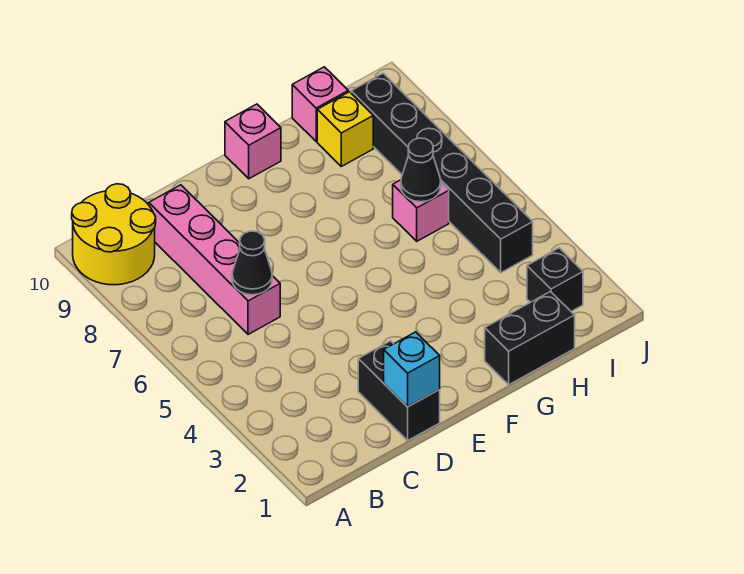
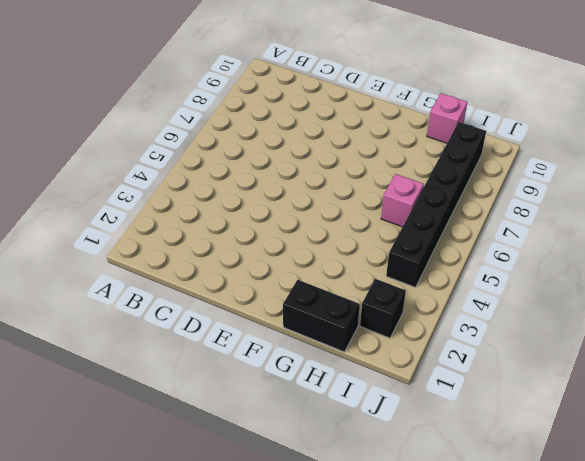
none -> yellow 2x2 round brick [72,184,156,285]
none -> pink 1x4 brick [149,185,280,334]
none -> black 1x2 brick [358,341,440,440]

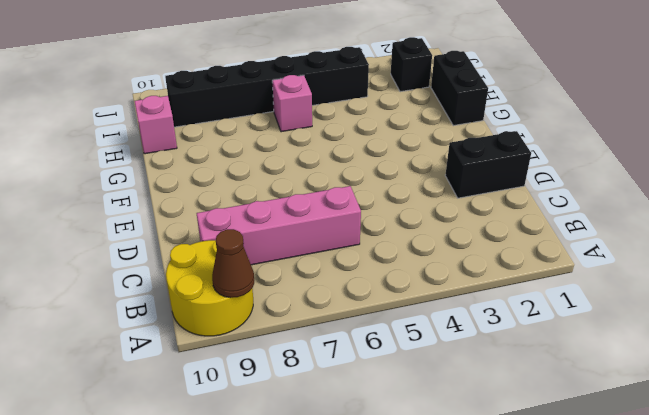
brown 1x1 cone [212,229,254,298] -> none
none -> pink 1x1 brick [225,104,281,179]
none -> yellow 1x1 brick [317,92,373,166]
none -> black 1x1 cone [232,231,272,295]

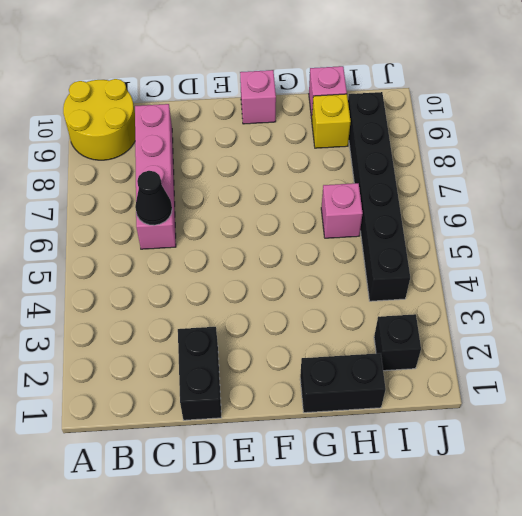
none -> cyan 1x1 brick [384,332,440,407]
none -> black 1x1 cone [401,138,441,202]

